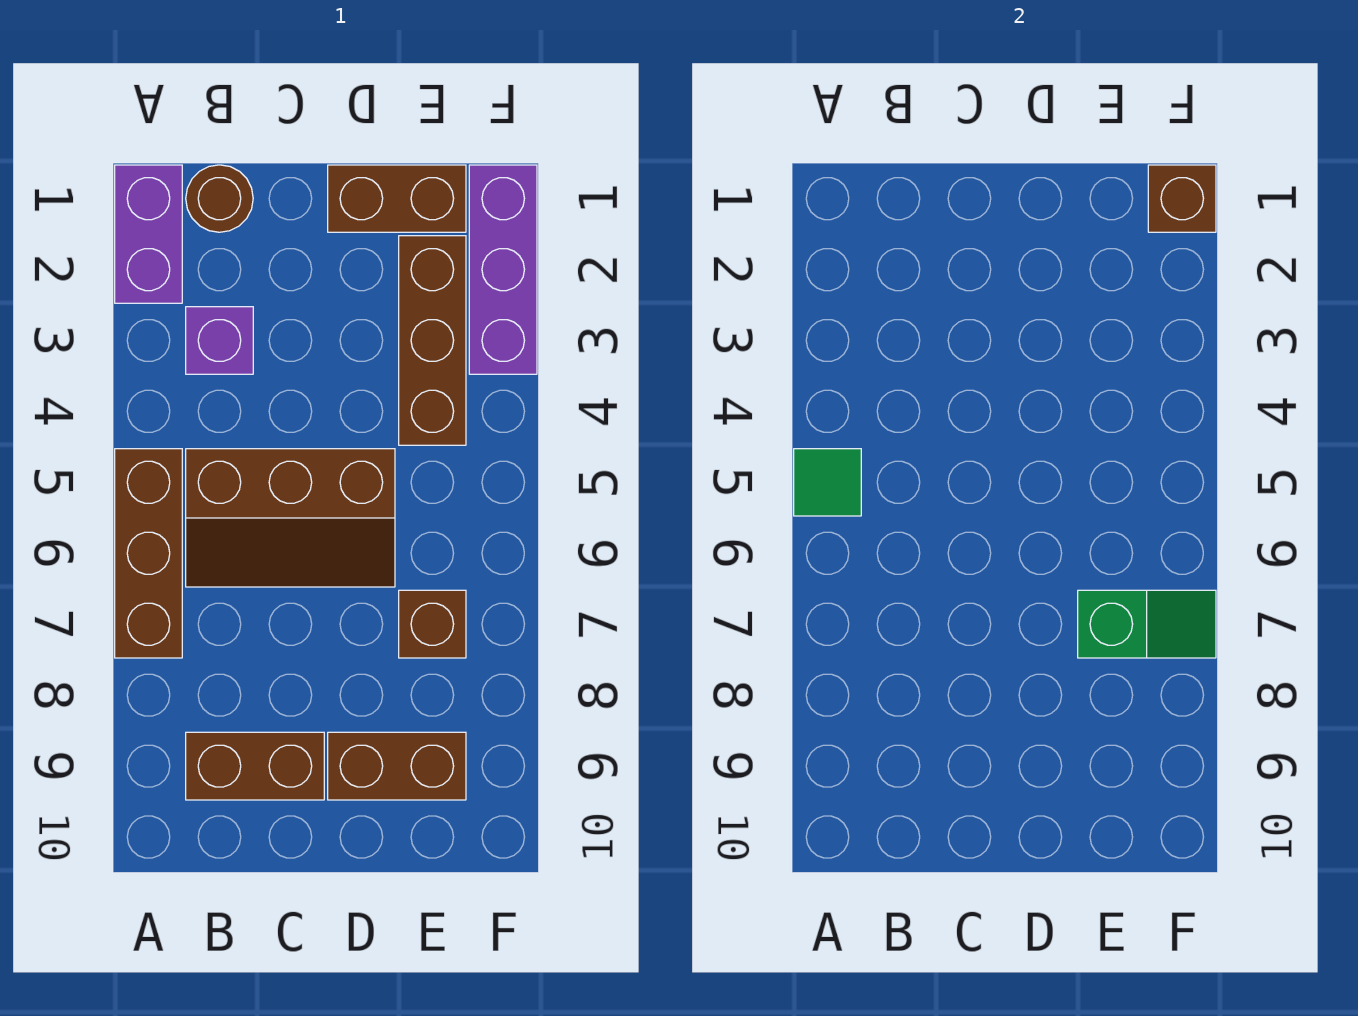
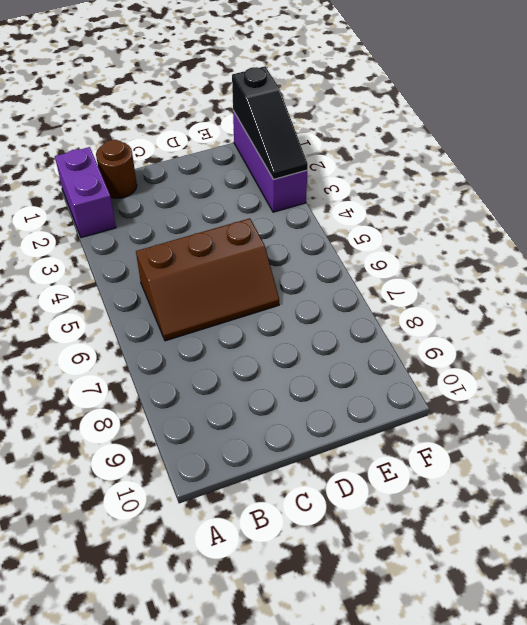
black 1x3 slope [232,66,308,180] -> brown 1x1 brick [1148,165,1216,232]
none -> brown 1x3 brick [115,449,182,658]
none -> purple 1x1 brick [186,307,253,374]
none -> brown 1x2 brick [186,732,324,800]

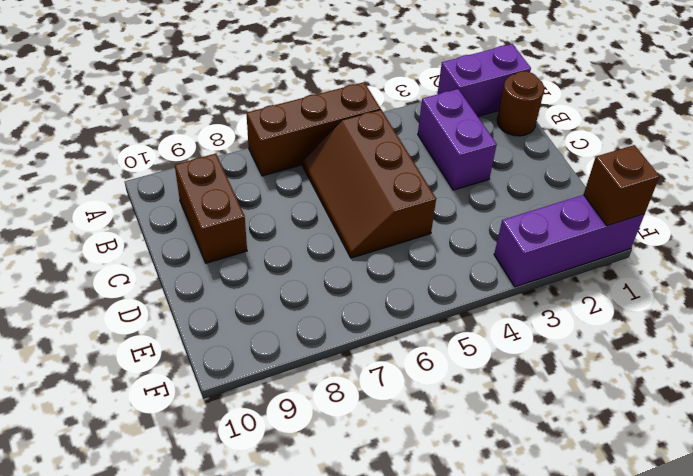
purple 1x2 brick [418,89,497,190] -> purple 1x1 brick [186,307,253,374]
none -> brown 1x2 brick [328,165,466,232]
none -> brown 1x2 brick [328,732,466,800]
none -> brown 1x3 brick [399,236,466,445]

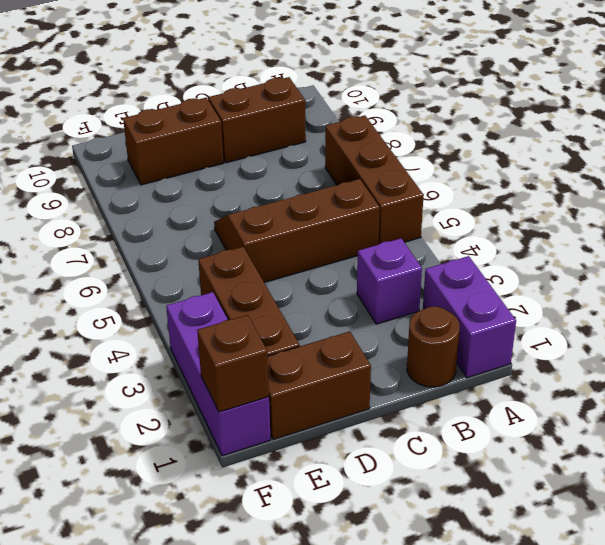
none -> brown 1x1 brick [399,590,466,658]
none -> green 1x1 tile [794,449,861,516]
none -> green 1x2 slope [1078,590,1216,658]

